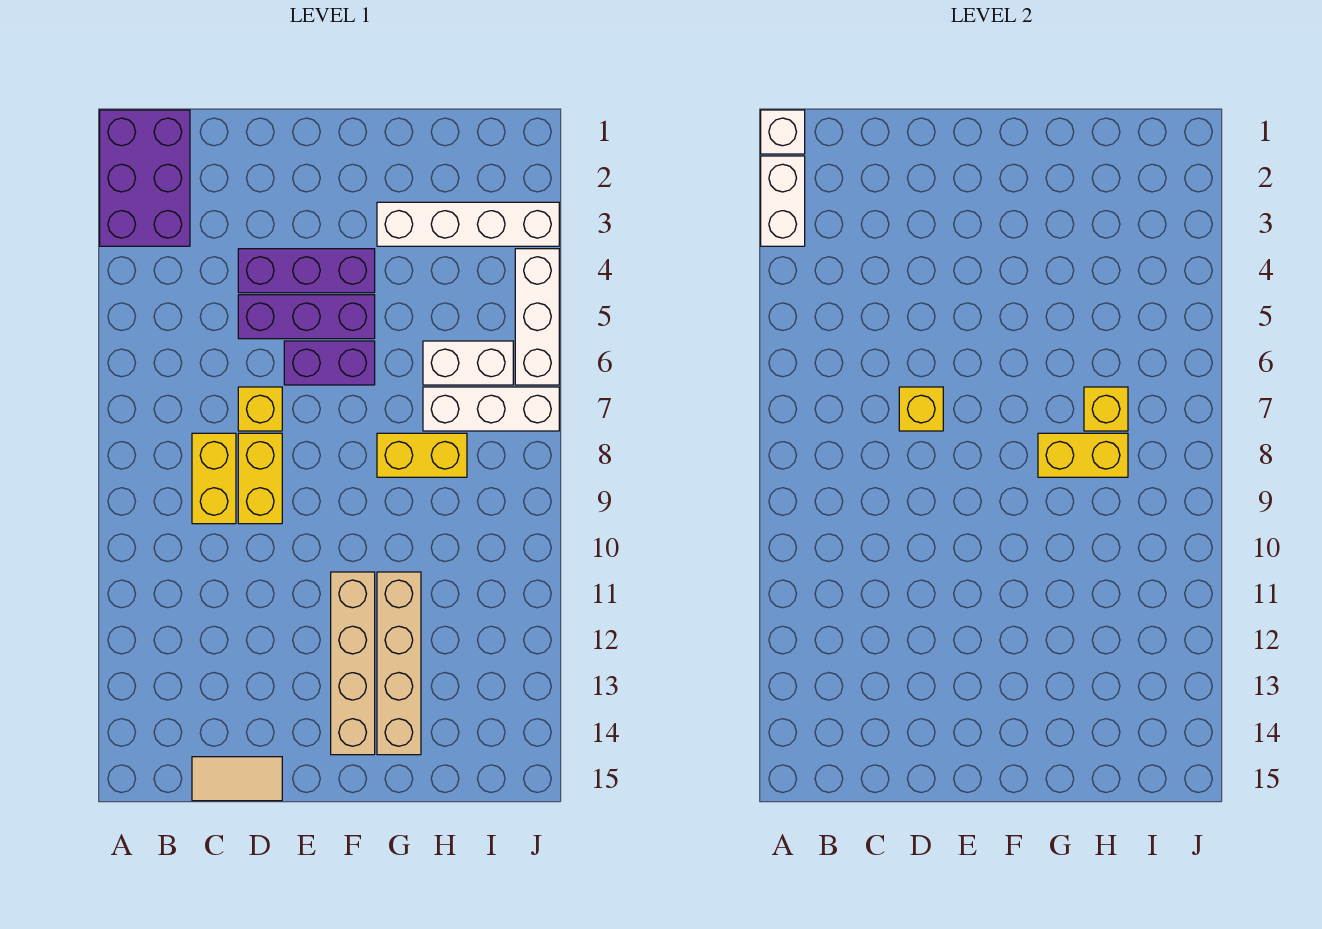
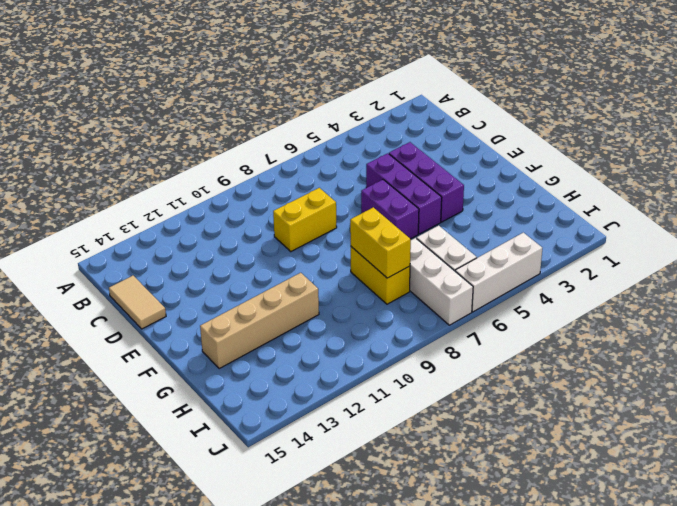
none -> purple 2x3 brick [100,110,190,246]
none -> yellow 1x2 brick [192,433,236,524]
none -> yellow 1x1 brick [238,387,282,431]

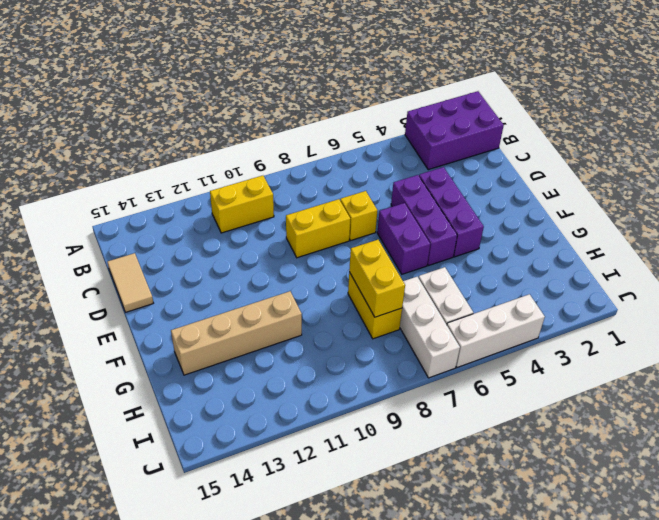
yellow 1x2 brick [210,176,274,233] -> yellow 1x2 brick moved to [192,433,236,524]
none -> tan 1x4 brick [331,572,375,755]
none -> white 1x4 brick [377,202,559,246]
none -> white 1x1 brick [761,110,805,154]

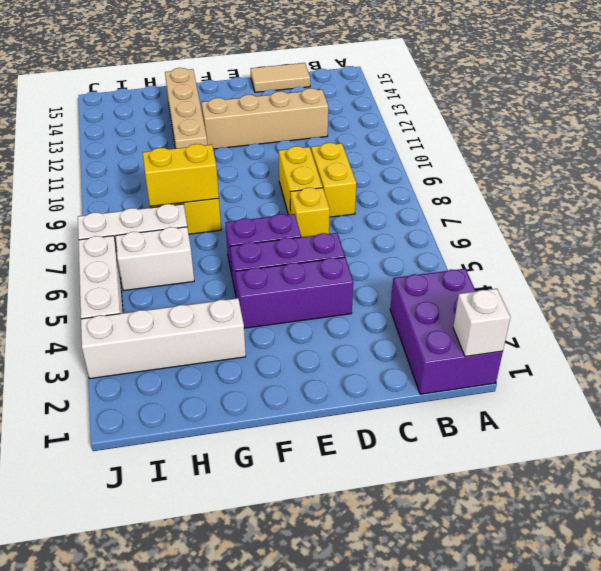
tan 1x4 brick [201,88,328,149] -> tan 1x4 brick turned to [331,572,375,755]
none -> white 1x2 brick [761,156,805,246]
none -> yellow 1x1 brick [899,387,943,431]
none -> yellow 1x1 brick [1084,387,1128,431]

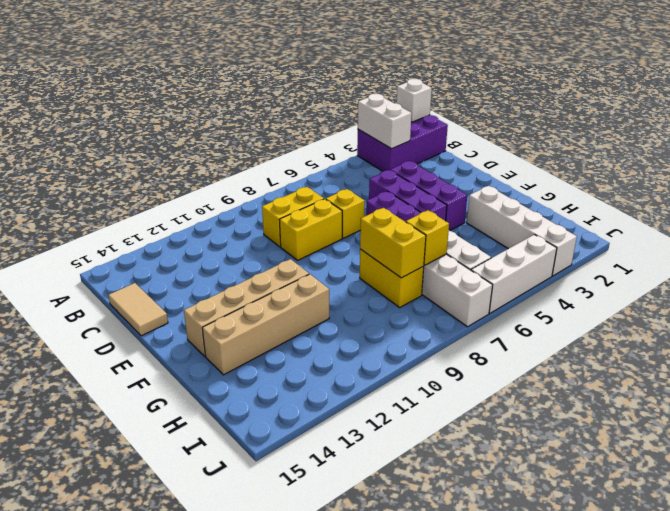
white 1x2 brick [358,94,412,149] -> white 1x2 brick turned to [761,156,805,246]
none -> yellow 1x1 brick [899,387,943,431]

